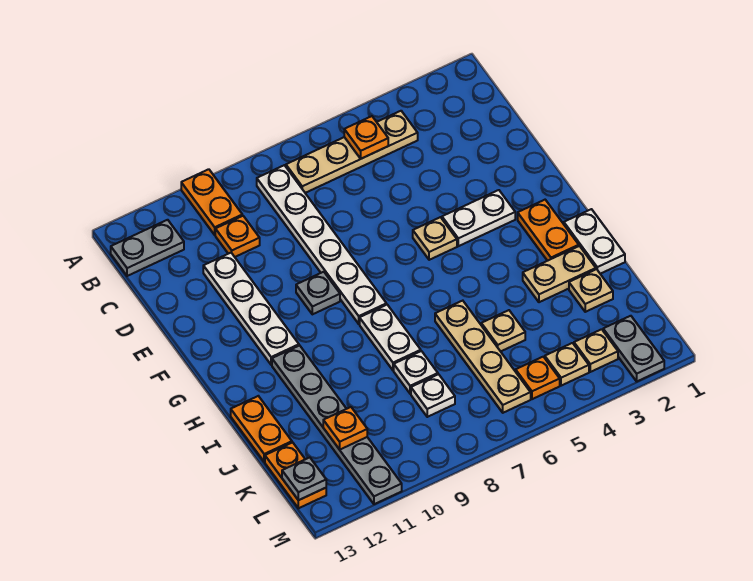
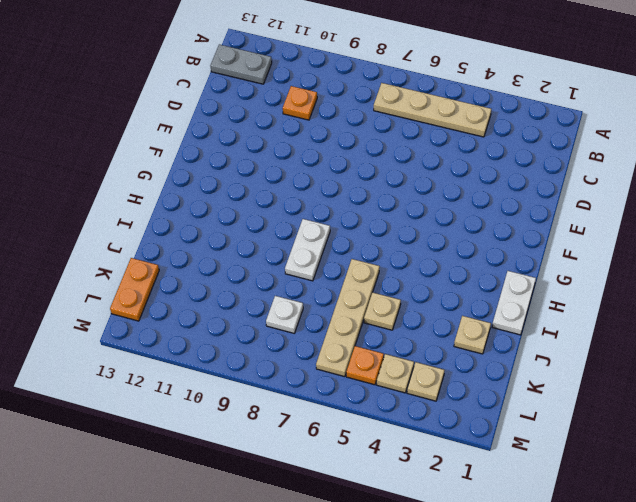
none -> orange 1x2 plate [181,169,242,235]
none -> white 1x6 plate [257,165,386,324]
none -> white 1x4 plate [203,253,299,365]

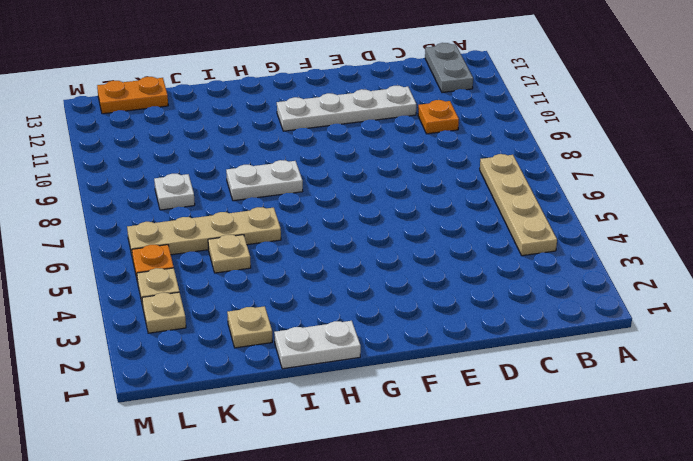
none -> orange 1x2 plate [181,169,242,235]
none -> white 1x6 plate [257,165,386,324]
none -> white 1x2 plate [442,190,515,246]

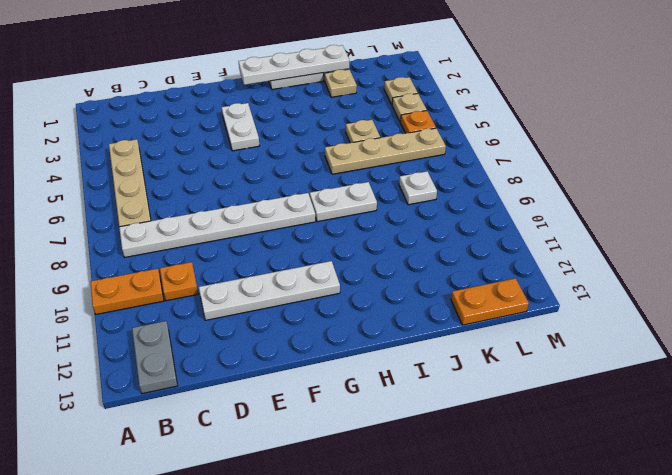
white 1x4 plate [239,45,349,85] -> none
none -> tan 1x1 plate [413,217,457,260]
none -> grey 1x1 plate [296,272,340,314]
none -> orange 1x2 plate [518,200,579,261]

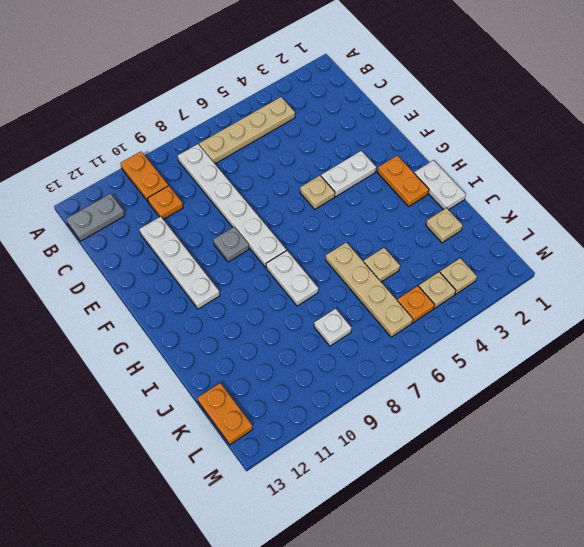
none -> grey 1x6 plate [272,345,402,504]
none -> tan 1x2 plate [523,246,596,302]
none -> orange 1x2 plate [231,396,292,462]

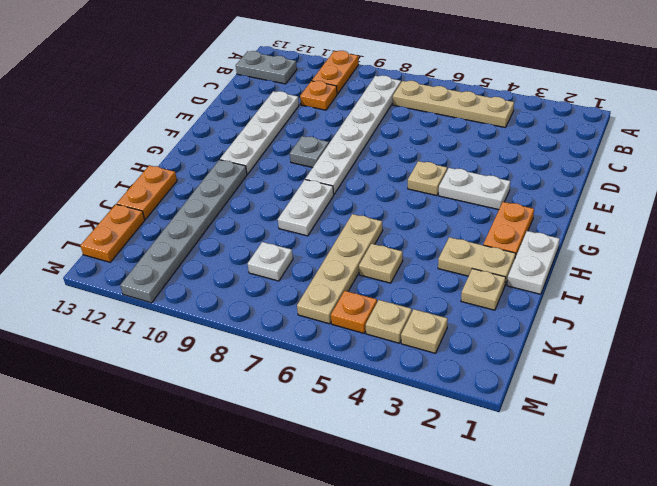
none -> white 1x1 plate [394,351,438,394]
none -> grey 1x2 plate [603,316,664,381]
none -> orange 1x1 plate [344,116,388,159]

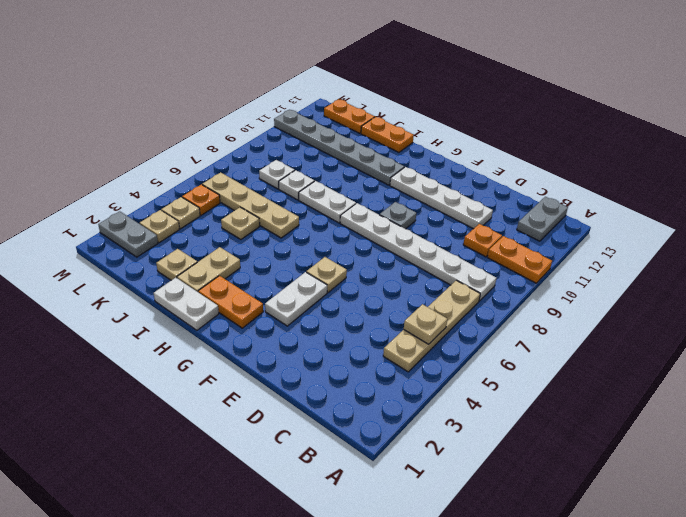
tan 1x1 plate [404,304,447,344] -> orange 1x1 plate [344,116,388,159]
none -> orange 1x1 plate [323,407,367,450]
none -> grey 1x1 plate [282,457,326,500]

